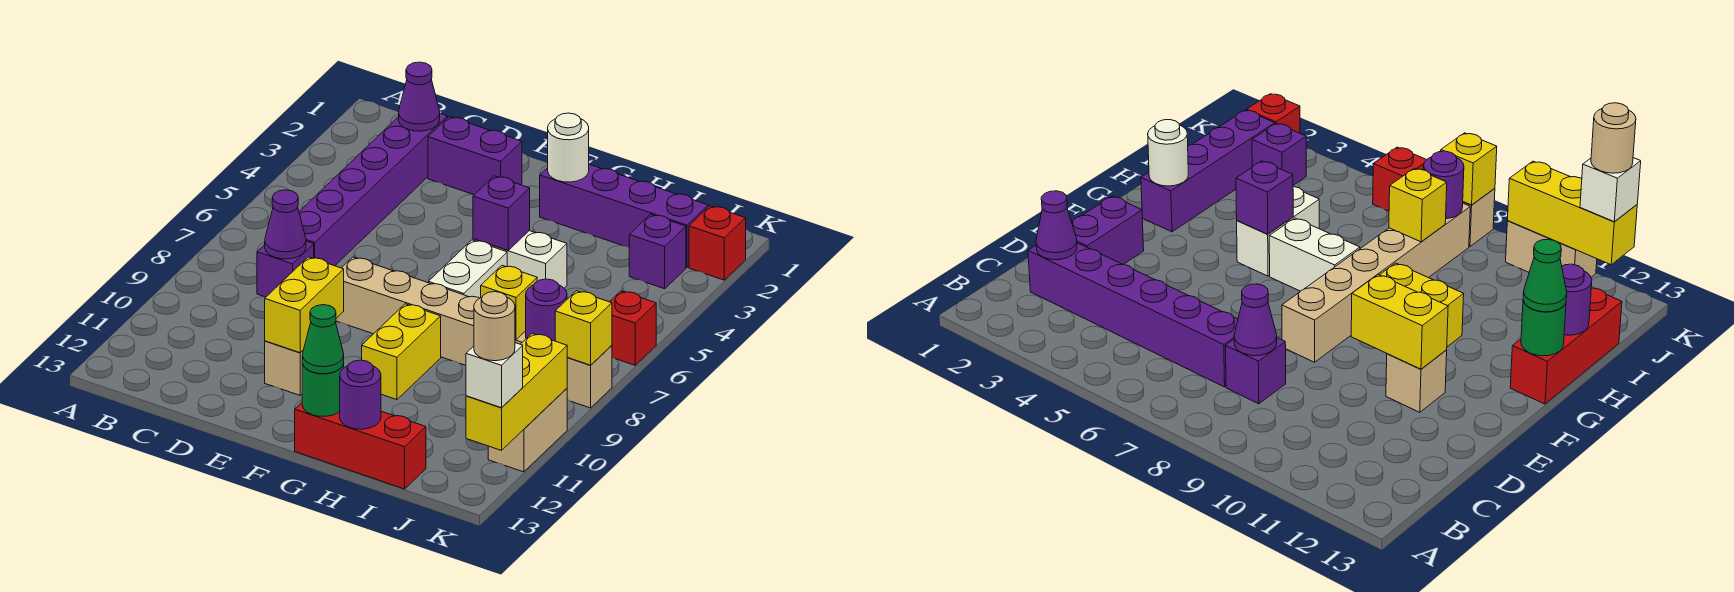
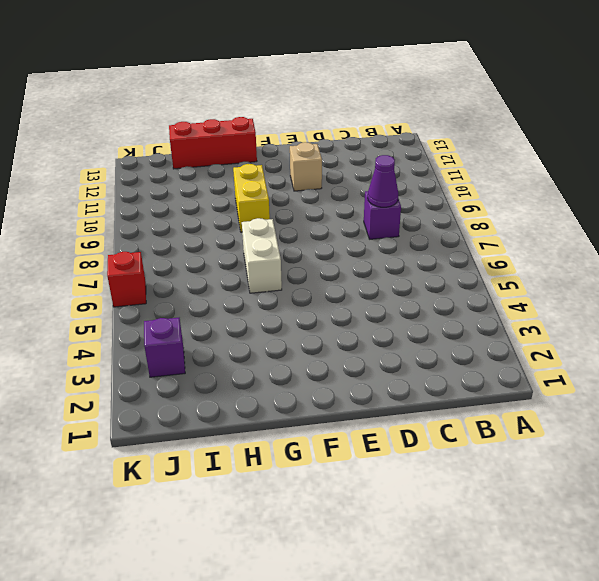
none -> purple 1x6 brick [299,113,447,266]
none -> purple 1x2 brick [428,117,522,195]
none -> tan 1x6 brick [336,257,526,365]

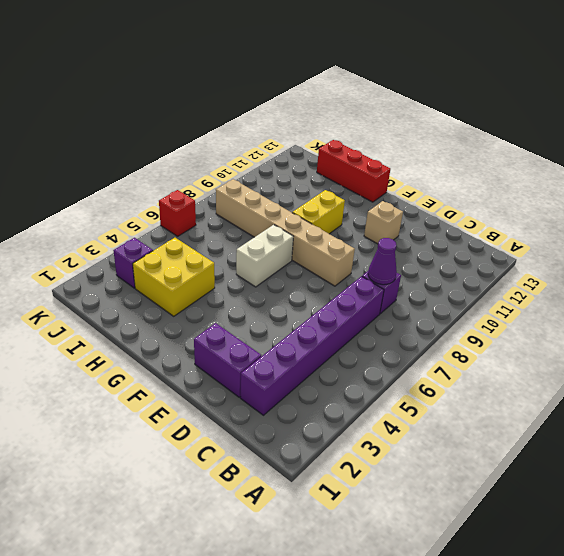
yellow 2x2 brick [133,238,215,316] -> none
none -> purple 1x4 brick [540,164,708,267]
none -> white 1x2 brick [473,231,567,288]
none -> red 1x1 brick [689,206,746,280]

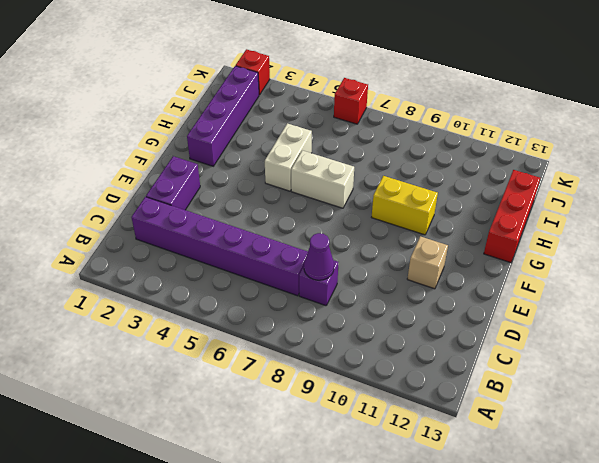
none -> tan 1x6 brick [336,257,526,365]
none -> purple 1x1 brick [629,214,686,289]
none -> tan 1x1 brick [567,345,612,408]

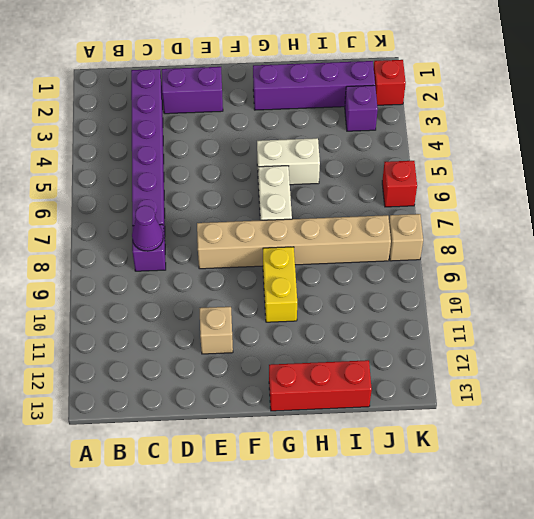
none -> tan 1x2 brick [488,388,567,472]
none -> purple 1x1 cone [399,62,440,131]
none -> yellow 1x2 brick [265,257,344,353]

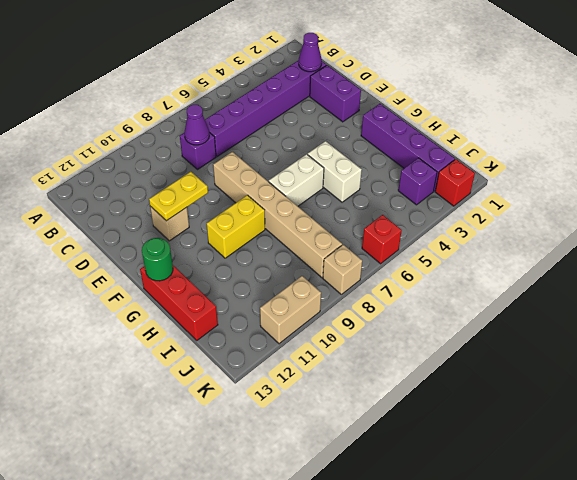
yellow 1x2 plate [149,172,208,221] -> yellow 1x2 brick [265,257,344,353]
none -> white 1x1 round brick [548,113,589,182]
none -> purple 1x1 brick [473,176,530,250]
none -> purple 1x1 round brick [340,360,381,429]

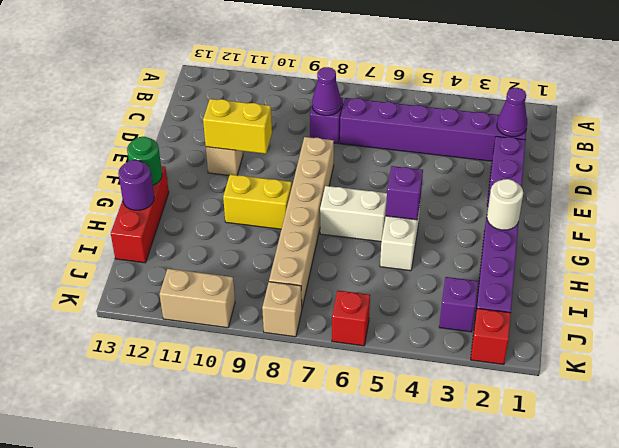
none -> yellow 1x1 brick [481,265,537,340]
none -> purple 1x1 round brick [526,279,567,341]
none -> yellow 1x1 brick [555,291,612,365]

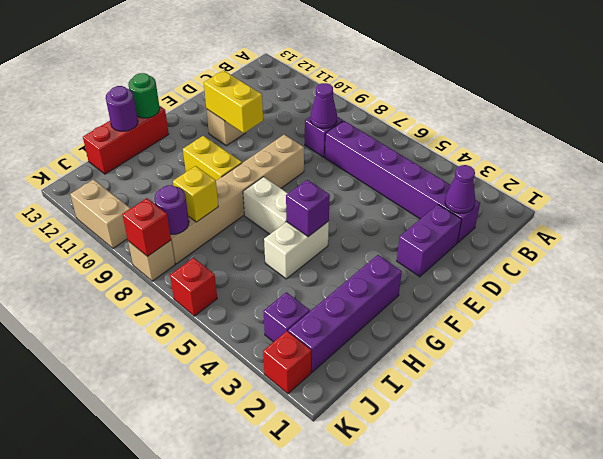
red 1x1 brick [122,198,171,257] -> yellow 1x1 brick [555,291,612,365]
none -> white 1x1 round brick [548,113,589,182]
none -> yellow 1x3 brick [466,333,567,450]
none -> green 1x1 cone [302,305,344,374]

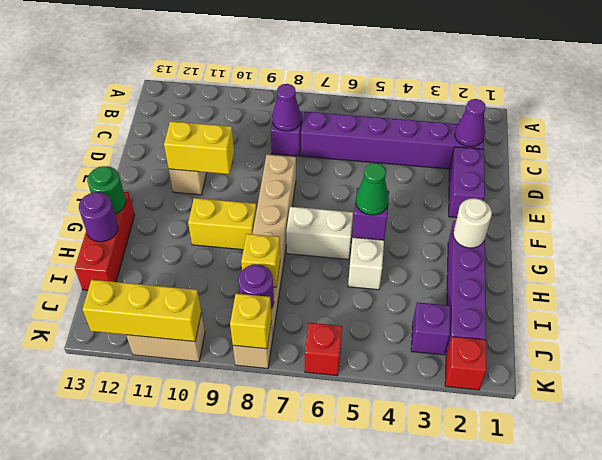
green 1x1 cone [356,163,389,215] -> green 1x1 cone moved to [302,305,344,374]
none -> white 1x1 brick [466,343,523,408]
none -> tan 1x1 round brick [474,292,515,361]

